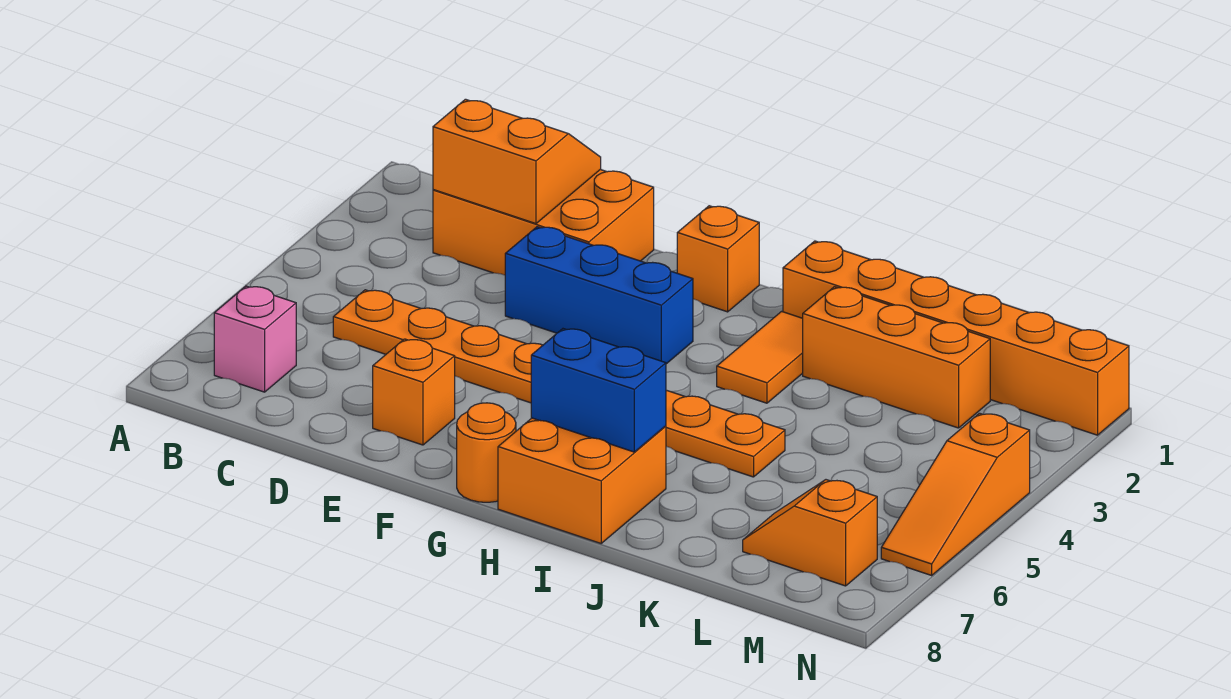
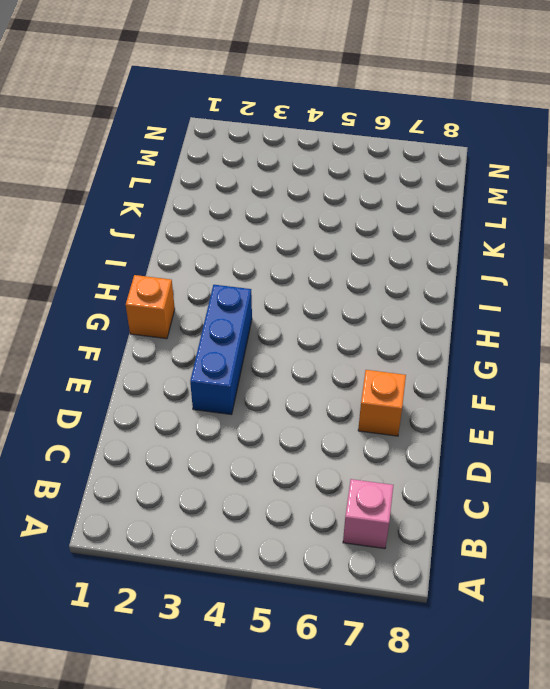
none -> orange 2x3 brick [433,170,654,275]
none -> orange 1x8 plate [333,290,785,477]
none -> orange 1x1 round brick [457,403,516,502]

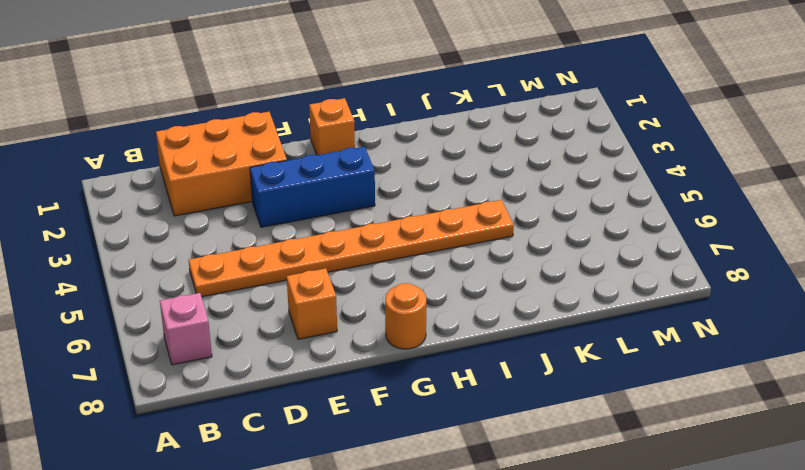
none -> orange 2x2 brick [498,418,666,543]
none -> orange 1x6 brick [783,241,1129,435]
none -> orange 1x2 tile [717,311,803,403]

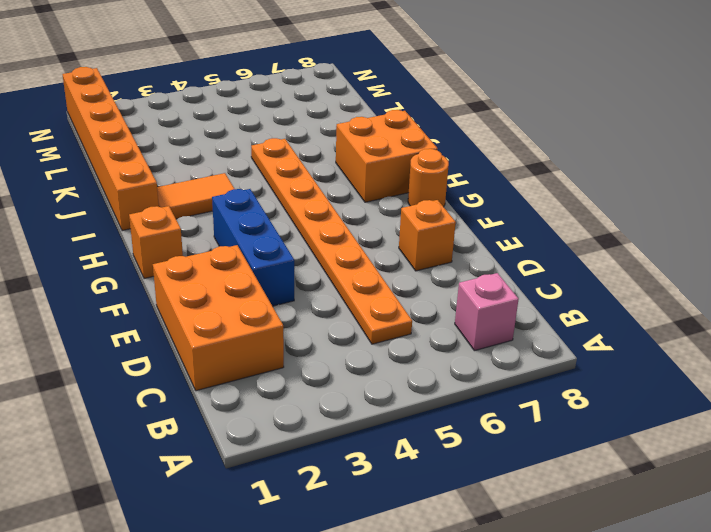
none -> orange 1x3 brick [803,287,990,428]
none -> orange 1x2 slope [743,480,877,586]
none -> orange 1x3 slope [881,413,1030,575]

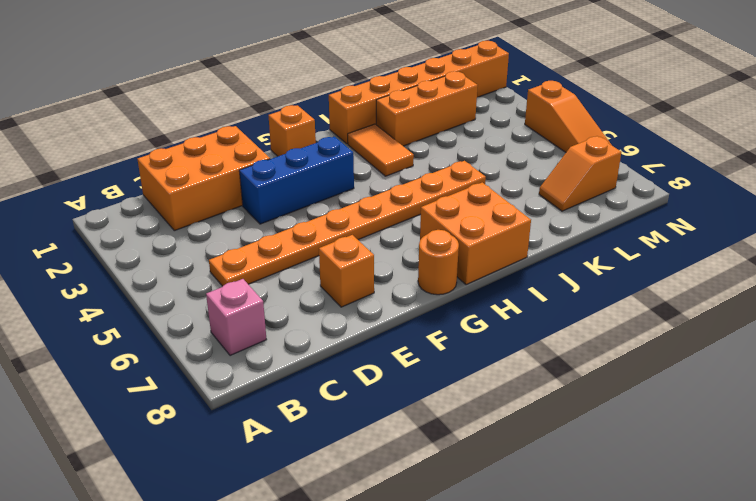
none -> orange 2x2 slope [433,99,601,224]
none -> blue 1x2 brick [531,329,666,452]

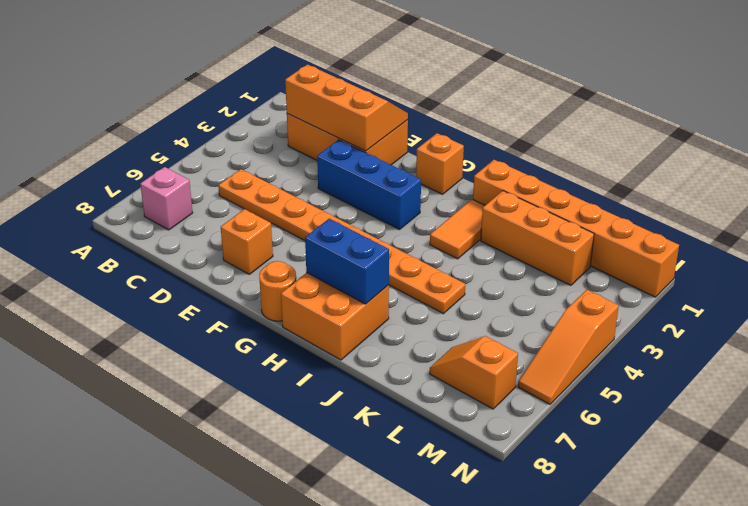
orange 2x3 slope [285,64,408,151] -> orange 2x2 slope [433,99,601,224]

